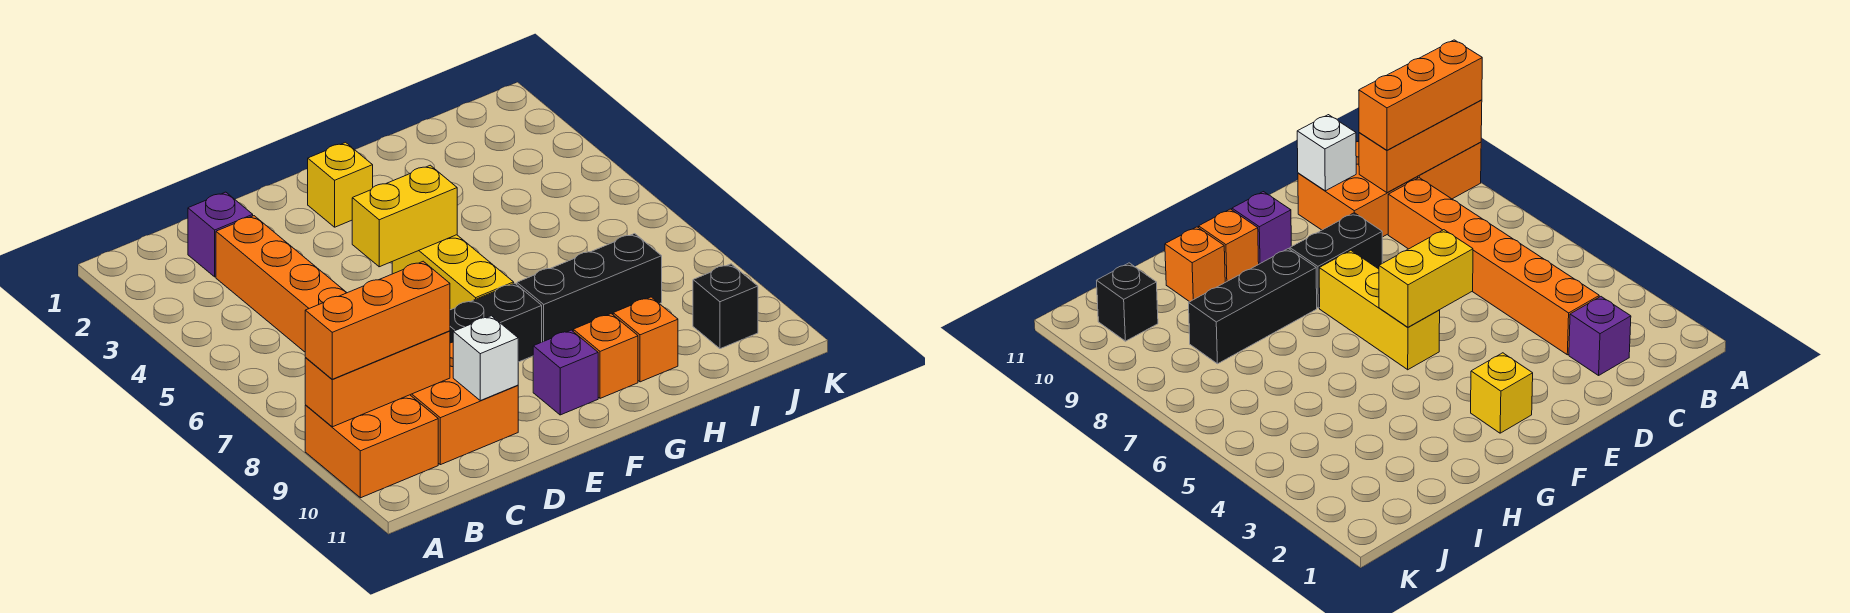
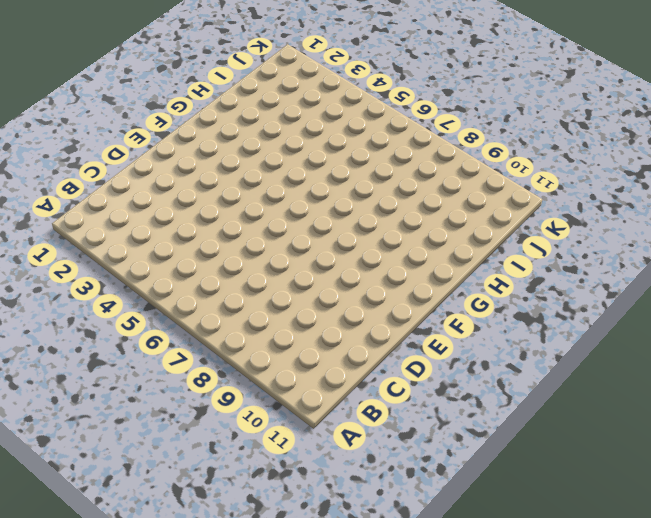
none -> orange 2x2 brick [305,395,438,498]
none -> purple 1x1 brick [188,192,253,277]
none -> orange 1x6 brick [216,216,347,352]

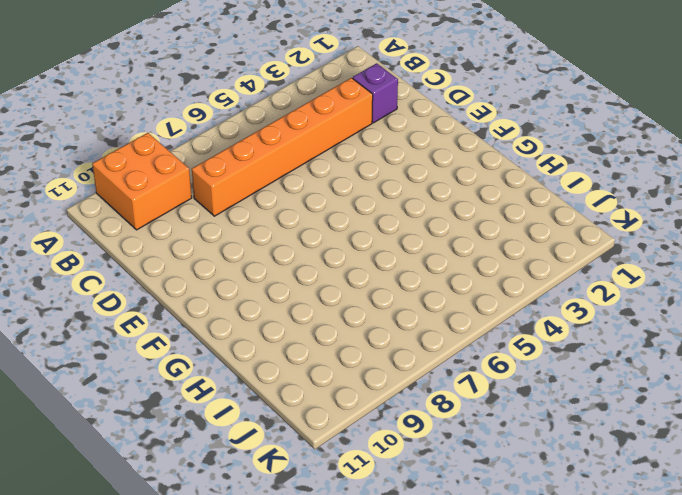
none -> orange 2x2 brick [411,342,518,465]
none -> black 1x2 brick [450,283,542,362]
none -> yellow 1x1 brick [308,142,373,227]

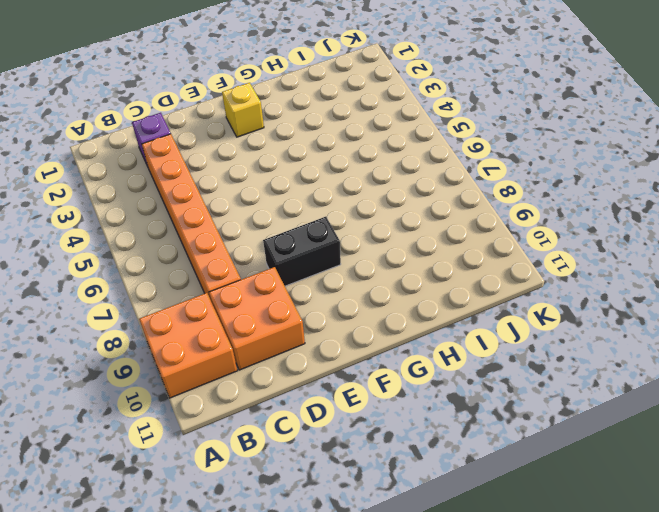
none -> yellow 1x3 brick [392,235,514,310]
none -> purple 1x1 brick [533,330,598,415]
none -> black 1x3 brick [517,234,662,342]

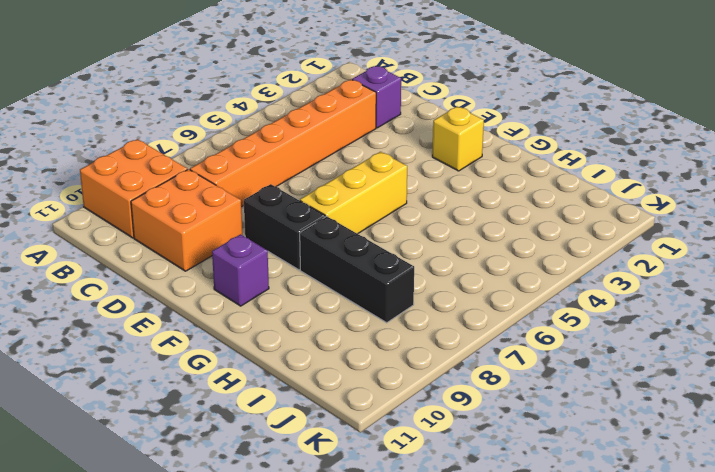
none -> orange 1x1 brick [573,314,638,398]
none -> orange 1x1 brick [613,297,678,382]
none -> black 1x1 brick [693,264,758,349]

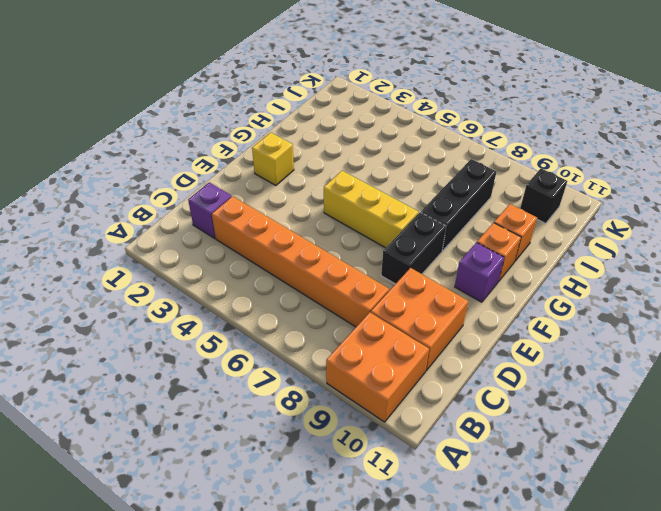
none -> orange 1x3 brick [305,331,450,427]
none -> white 1x1 brick [453,316,518,401]
none -> yellow 1x2 brick [352,165,457,267]

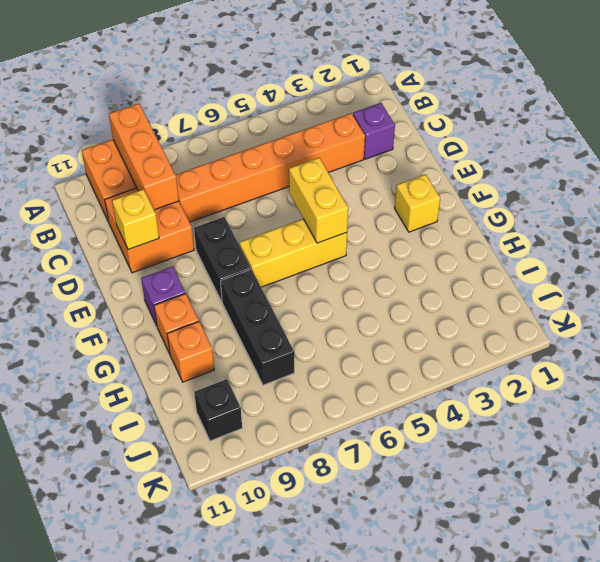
yellow 1x1 brick [112,189,159,250] -> white 1x1 brick [453,316,518,401]
none -> orange 1x3 brick [305,261,450,379]

